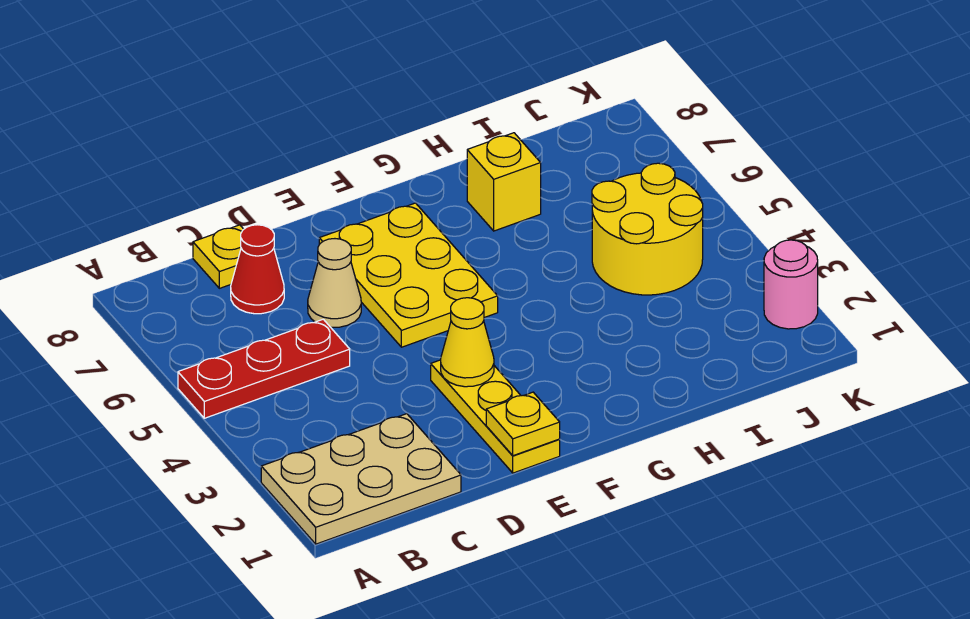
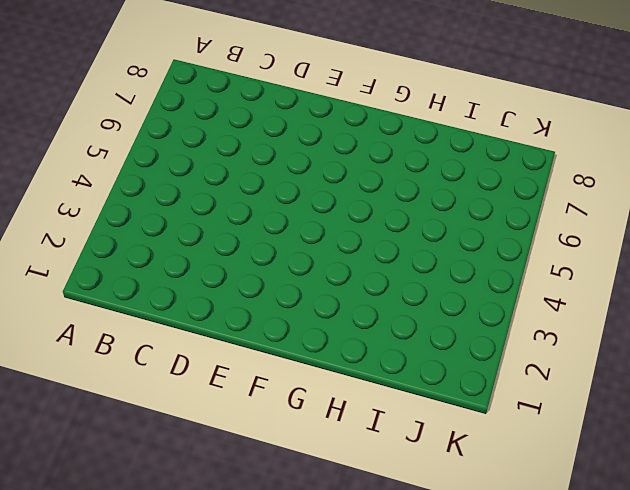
none -> tan 2x3 plate [261,414,461,544]
none -> red 1x3 plate [178,319,350,418]
none -> red 1x1 cone [231,225,284,314]

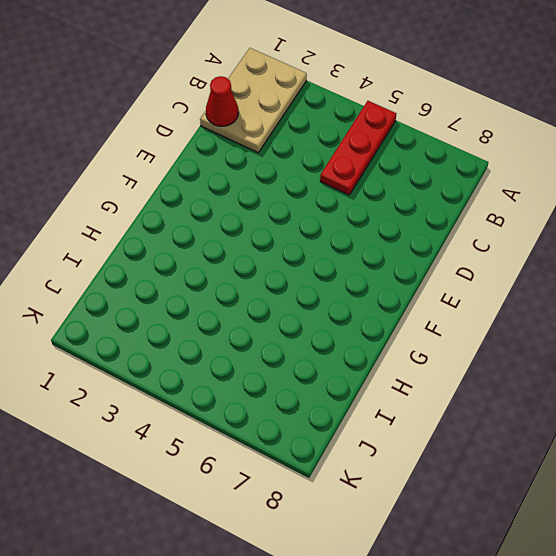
red 1x1 cone [206,76,238,126] -> red 1x1 cone moved to [231,225,284,314]
none -> yellow 1x1 plate [193,225,244,288]
none -> tan 1x1 cone [308,239,361,327]
none -> yellow 1x3 plate [431,360,560,473]

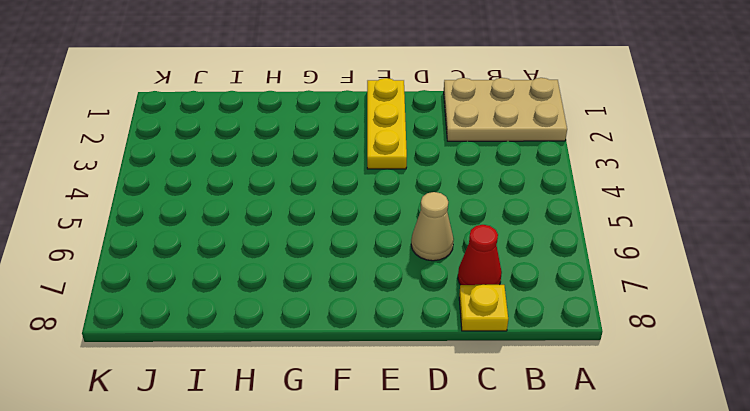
none -> red 1x3 plate [178,319,350,418]
none -> yellow 2x3 plate [319,203,498,347]
none -> yellow 1x1 brick [467,133,541,231]

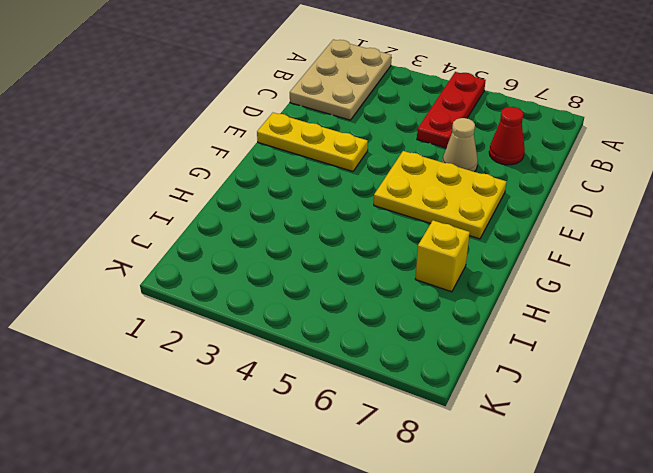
none -> yellow 1x1 plate [193,225,244,288]
none -> yellow 2x2 round brick [592,163,703,295]
none -> pink 1x1 round brick [764,240,818,329]

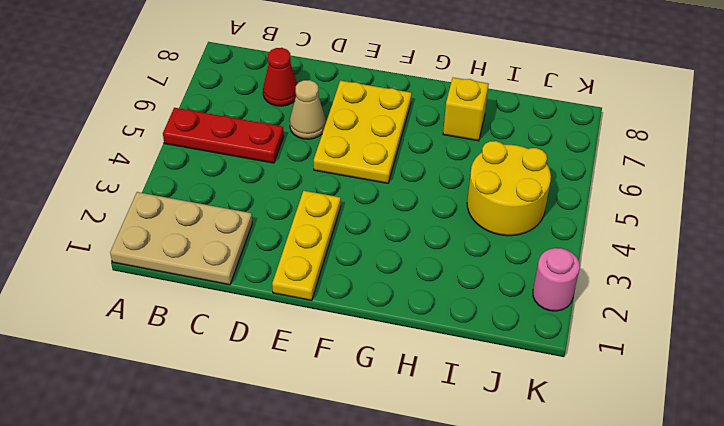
none -> yellow 1x1 plate [193,225,244,288]
none -> yellow 1x1 plate [486,392,560,456]
none -> yellow 1x1 cone [441,298,494,387]

